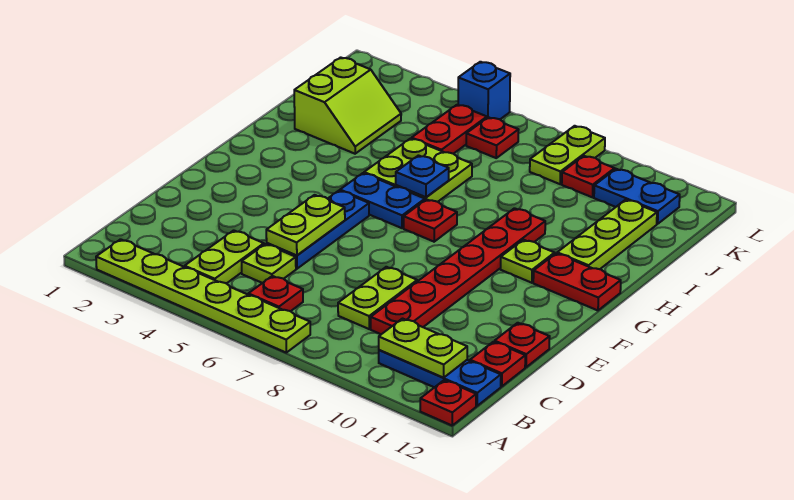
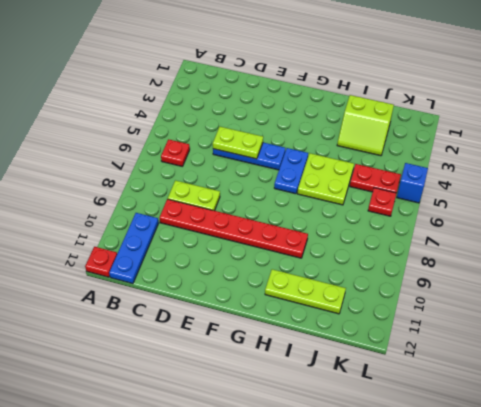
none -> lime 1x6 plate [96,239,310,353]
none -> lime 1x2 plate [185,230,264,284]
none -> lime 1x1 plate [242,244,296,283]

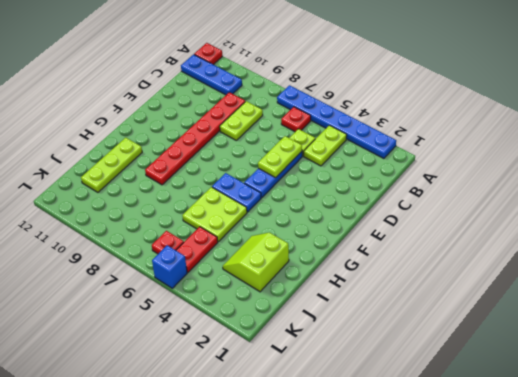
blue 1x6 plate [277,85,396,159] -> lime 1x6 plate [96,239,310,353]
none -> red 1x1 plate [470,342,525,386]
none -> red 1x1 plate [495,323,550,367]
none -> red 1x1 plate [404,199,457,242]

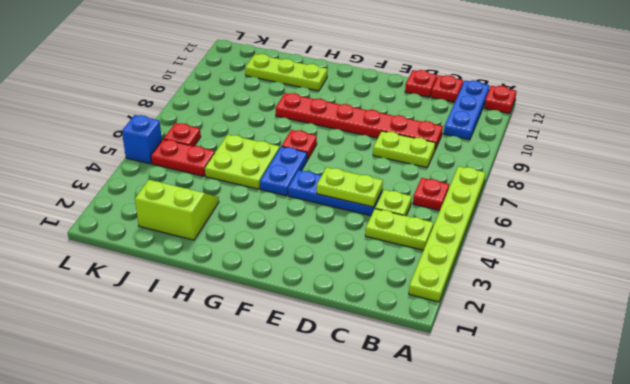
none -> lime 1x1 plate [501,240,555,283]
none -> red 1x2 plate [533,253,621,310]
none -> lime 1x2 plate [530,126,605,184]

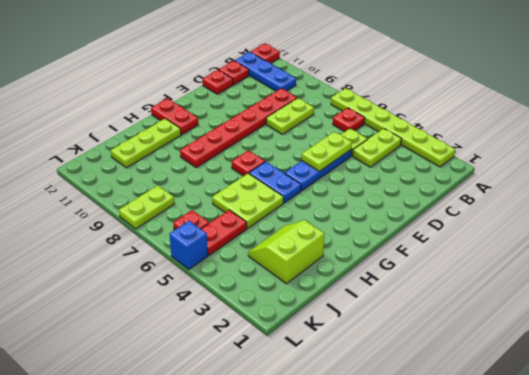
none -> lime 1x1 plate [501,240,555,283]
none -> red 1x1 plate [562,156,615,197]
none -> blue 1x2 plate [594,169,680,224]

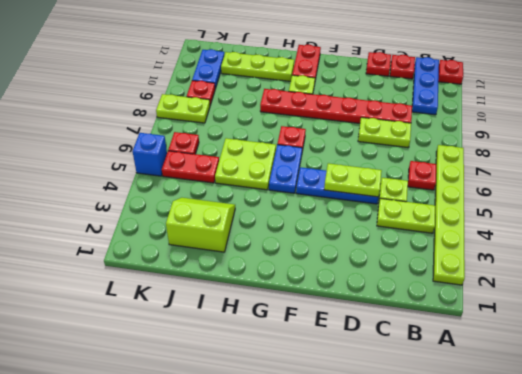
none -> lime 1x2 plate [379,319,467,378]
none -> blue 1x1 plate [396,156,449,197]

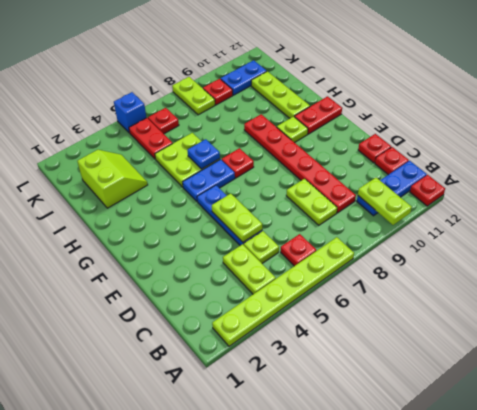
lime 1x2 plate [358,178,412,225] -> lime 1x2 plate turned to [379,319,467,378]

